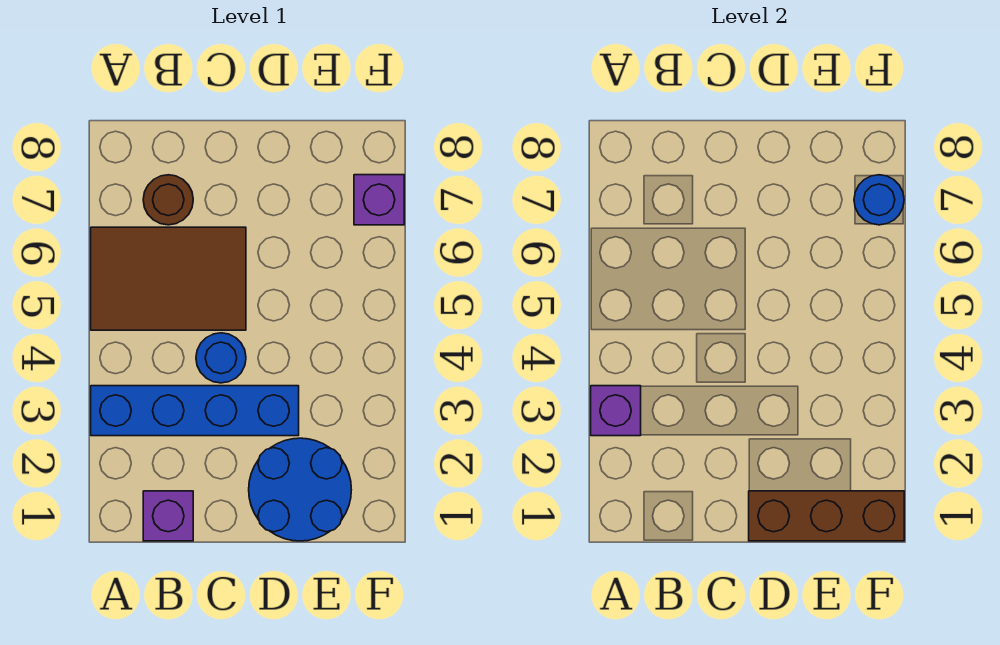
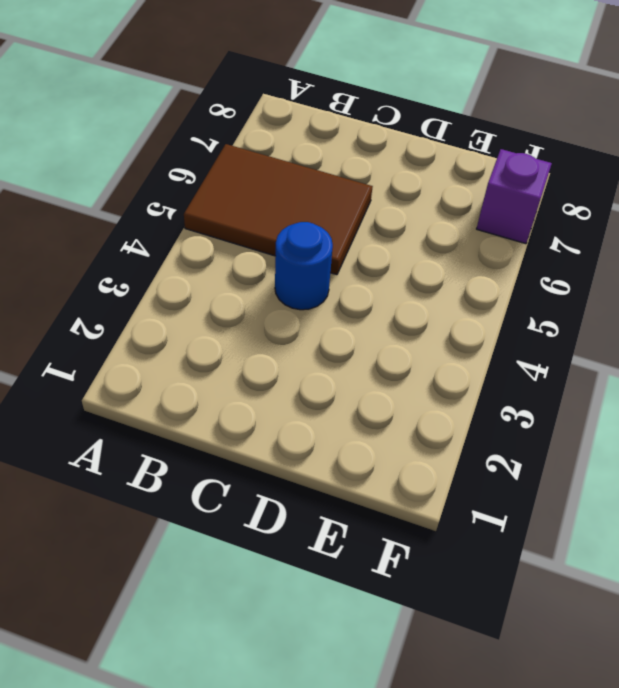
none -> blue 1x4 brick [91,386,299,436]
none -> purple 1x1 brick [143,491,193,541]

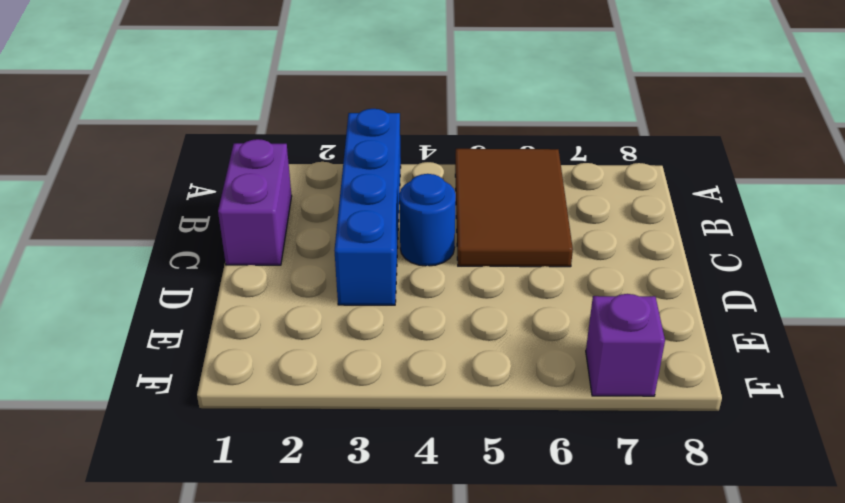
purple 1x2 brick [218,139,292,265] -> purple 1x1 brick [143,491,193,541]
none -> brown 1x1 round brick [143,175,193,225]
none -> blue 2x2 round brick [249,438,351,541]

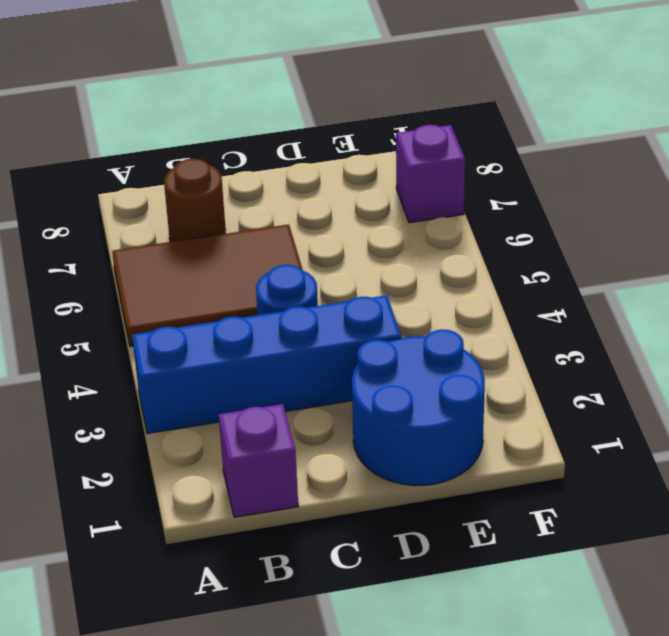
none -> purple 1x1 brick [591,386,641,436]
none -> brown 1x3 brick [749,491,904,541]

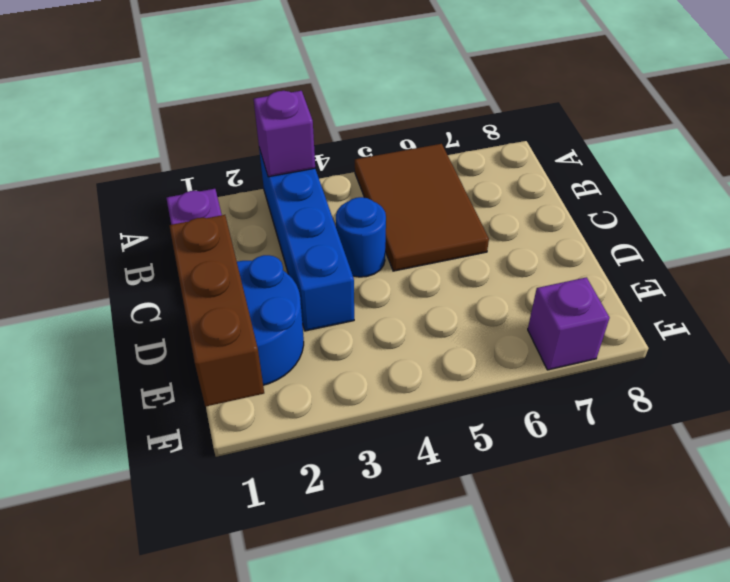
none -> brown 1x1 round brick [143,175,193,225]
none -> blue 1x1 round brick [854,175,904,225]

